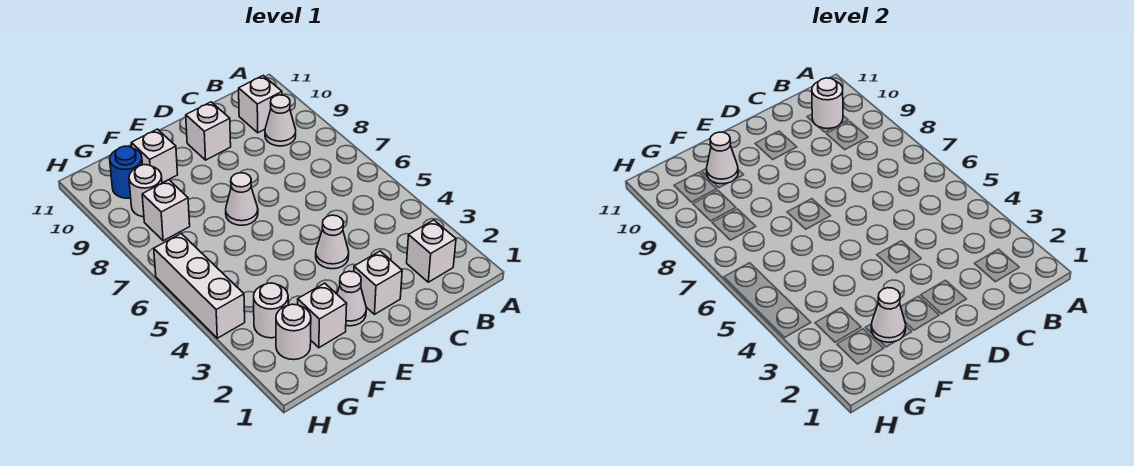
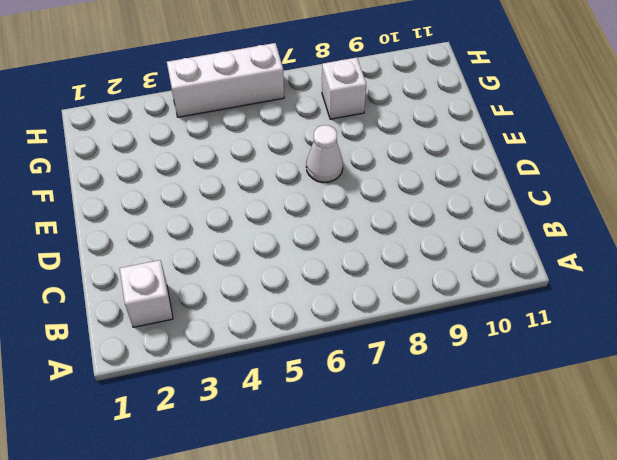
none -> white 1x1 cone [265,95,296,146]
none -> white 1x1 brick [239,76,282,133]
none -> white 1x1 brick [354,251,402,314]

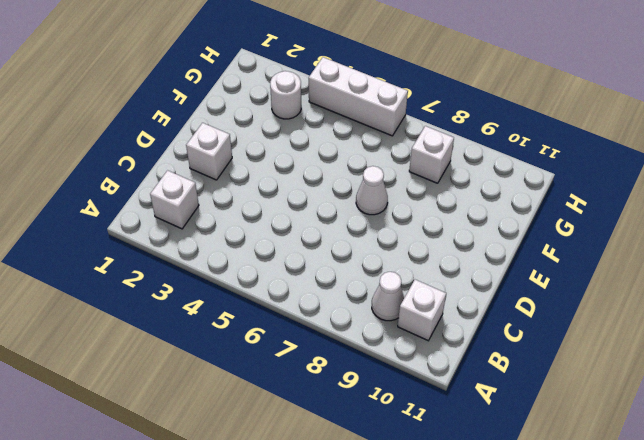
none -> white 1x1 cone [316,215,349,269]
none -> white 1x1 brick [186,102,231,160]
none -> white 1x1 cone [337,271,366,326]

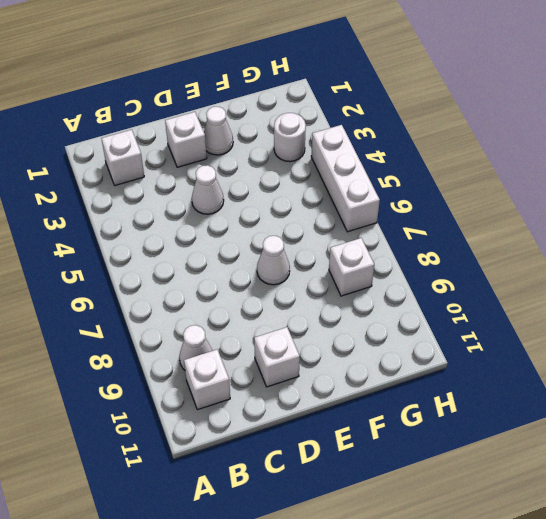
none -> white 1x1 brick [298,283,347,348]
none -> white 1x1 brick [131,129,178,183]
none -> white 1x1 round brick [276,304,311,360]

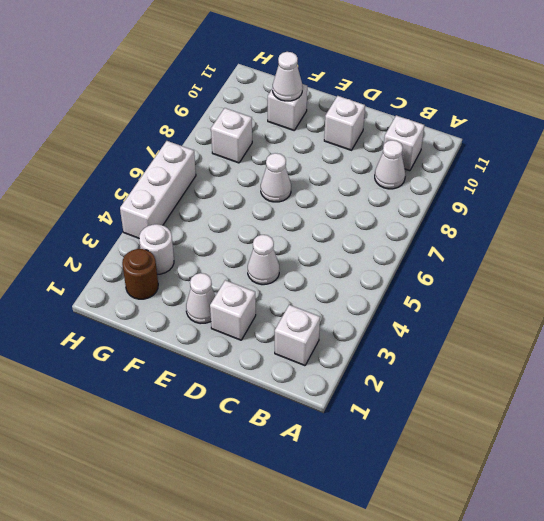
brown 1x1 round brick [122,249,158,299] -> white 1x1 round brick [276,304,311,360]
none -> white 1x1 brick [298,283,347,348]
none -> white 1x1 round brick [129,165,162,217]
none -> blue 1x1 round brick [110,146,142,198]

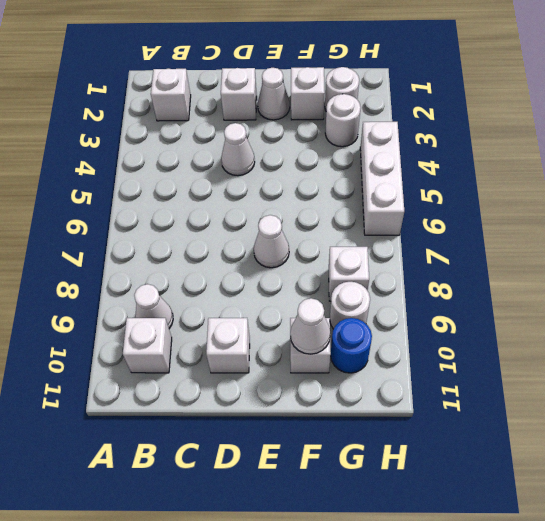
none -> white 1x1 round brick [812,78,843,129]
none -> white 1x1 cone [871,288,906,342]

